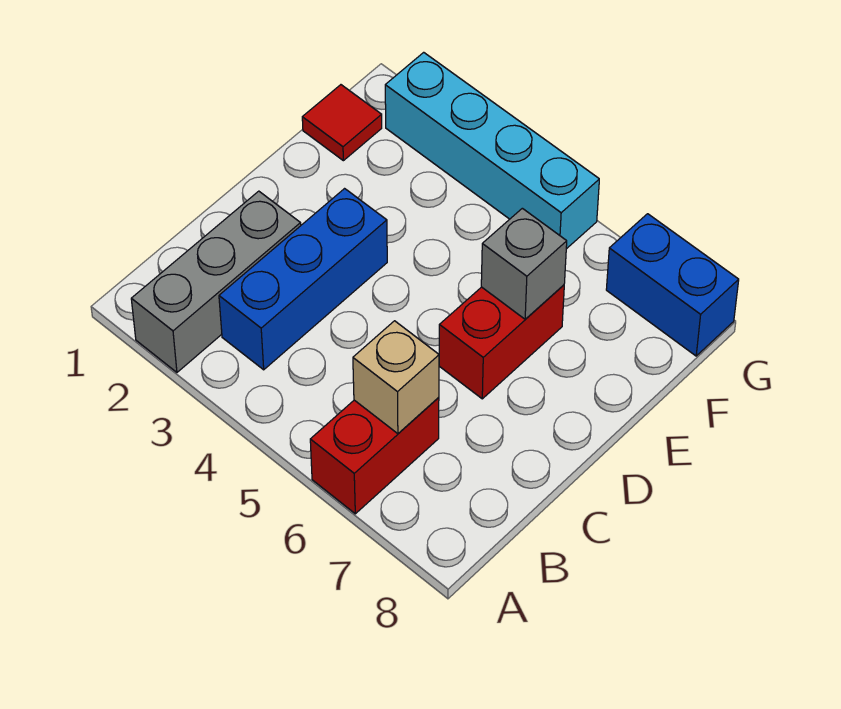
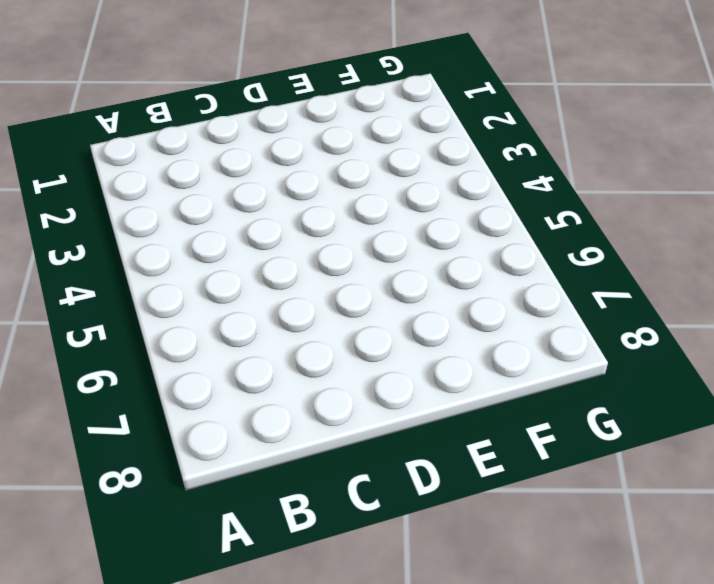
none -> grey 1x3 brick [131,191,301,372]
none -> red 1x2 brick [310,397,439,514]

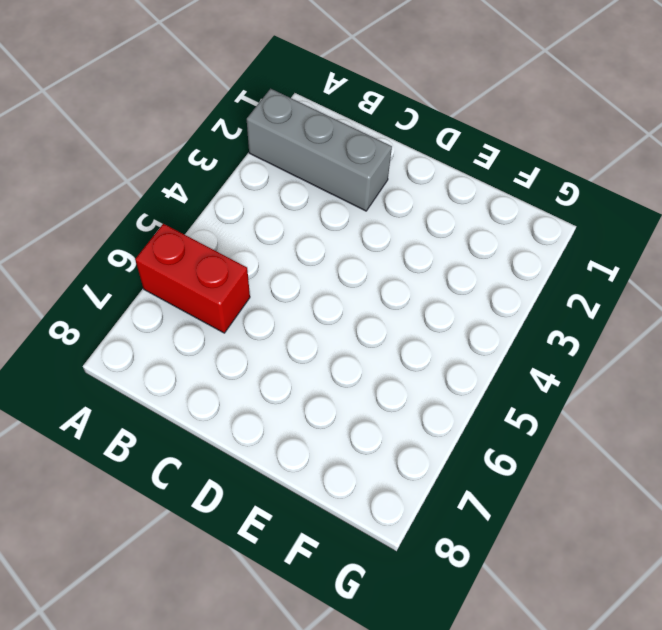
none -> blue 1x3 brick [219,189,387,370]
none -> red 1x2 brick [439,285,564,399]

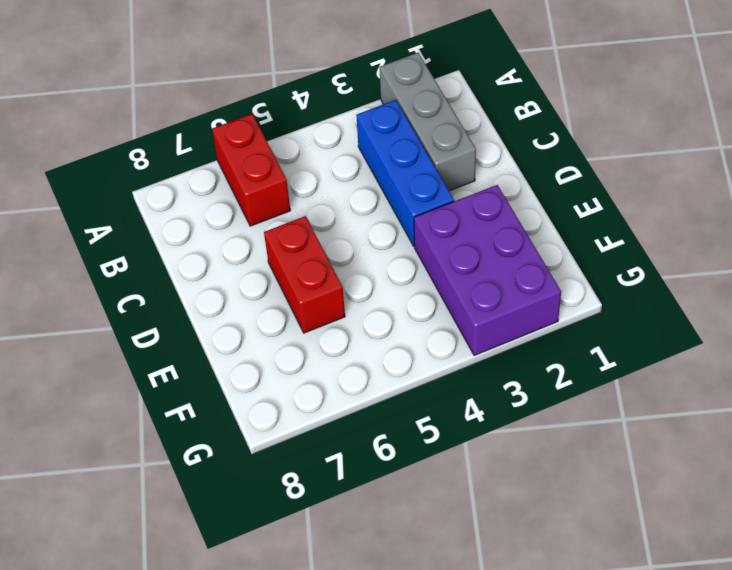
purple 2x3 brick [414,185,561,356] -> cyan 1x4 brick [385,52,599,249]
none -> red 1x1 tile [302,85,382,161]
none -> blue 1x2 brick [606,214,739,356]

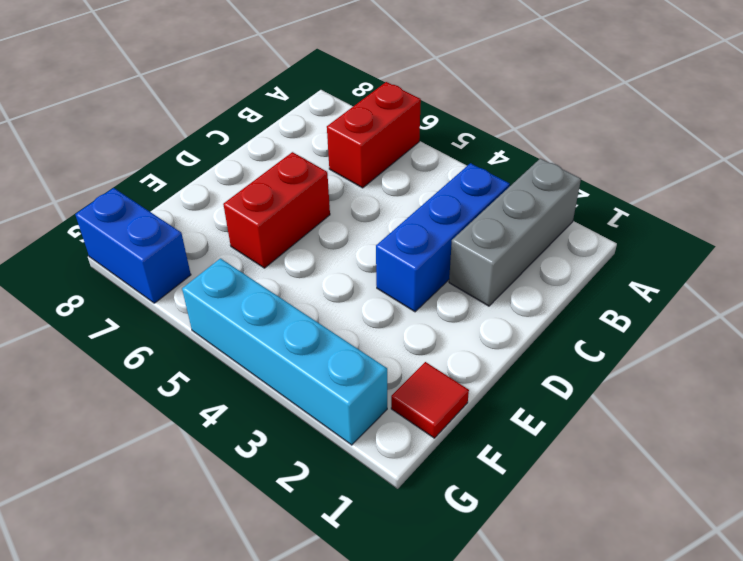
none -> tan 1x1 brick [353,321,439,434]
none -> grey 1x1 brick [481,208,567,319]

